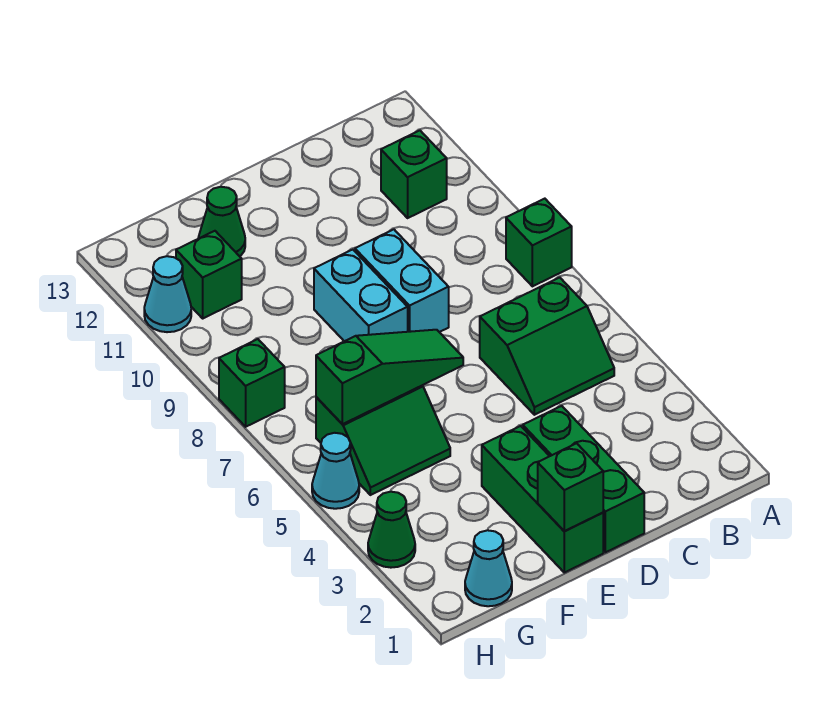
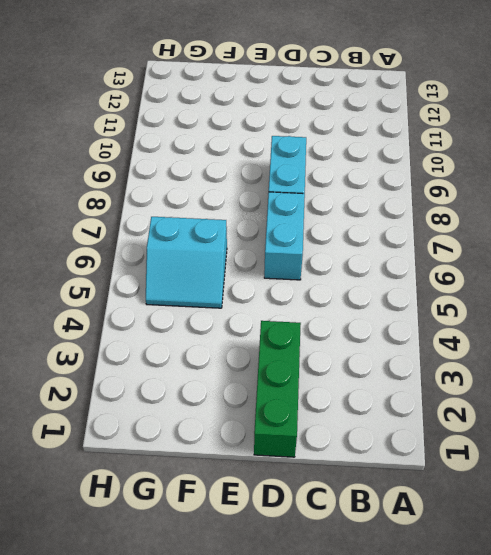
cyan 1x2 brick [264,192,305,280] -> cyan 1x2 brick moved to [314,250,408,341]
cyan 2x2 slope [146,217,227,308] -> green 2x2 slope [316,386,450,495]
none -> green 1x1 brick [506,199,572,286]
none -> green 2x2 slope [480,277,614,415]
none -> green 1x1 brick [381,130,447,218]

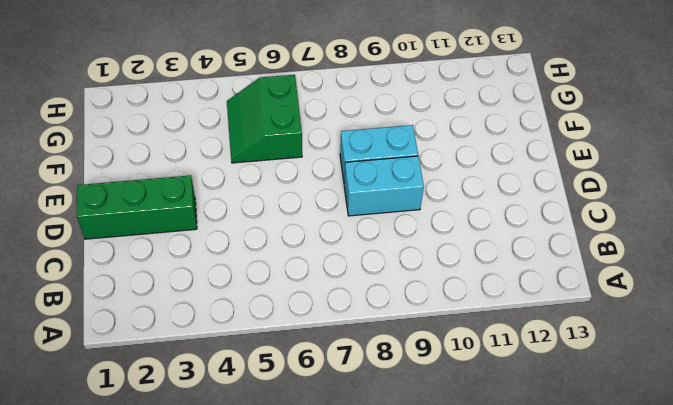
none -> green 1x1 brick [506,199,572,286]
none -> green 2x2 slope [480,277,614,415]
none -> green 1x1 brick [381,130,447,218]

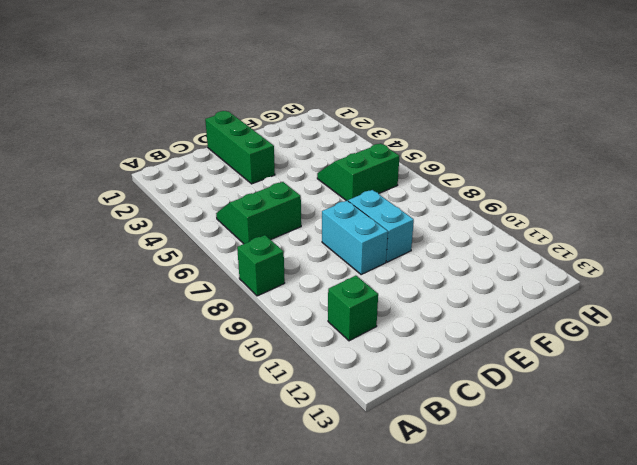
none -> green 1x3 brick [482,426,603,573]
none -> green 1x1 cone [198,187,245,256]
none -> cyan 1x1 cone [465,530,512,606]

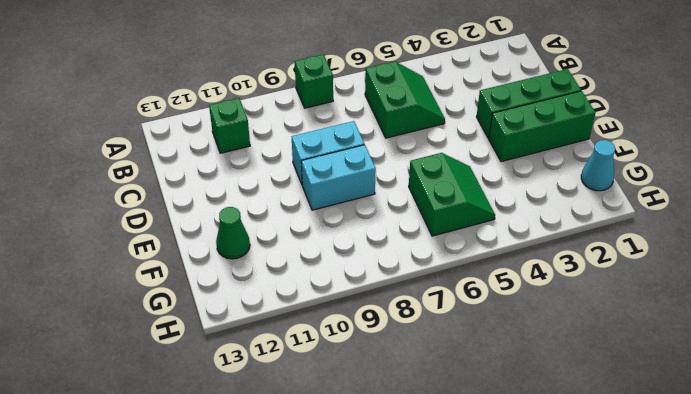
none -> green 1x1 brick [176,231,242,318]
none -> green 1x1 cone [368,492,415,568]
none -> cyan 1x1 cone [312,433,359,509]

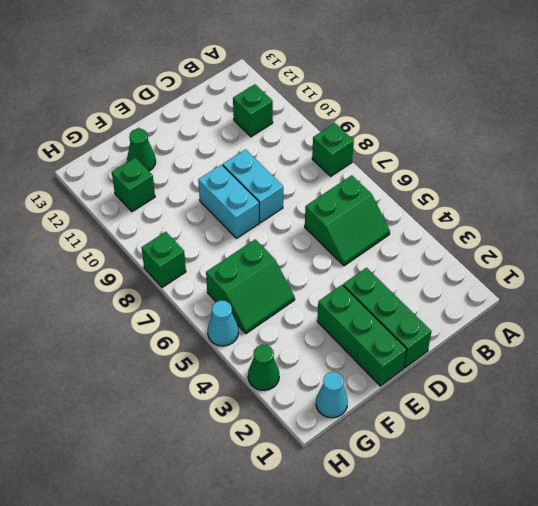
none -> cyan 1x1 cone [144,256,191,332]
none -> green 1x1 brick [538,443,603,531]
none -> green 1x3 slope [316,330,463,424]

